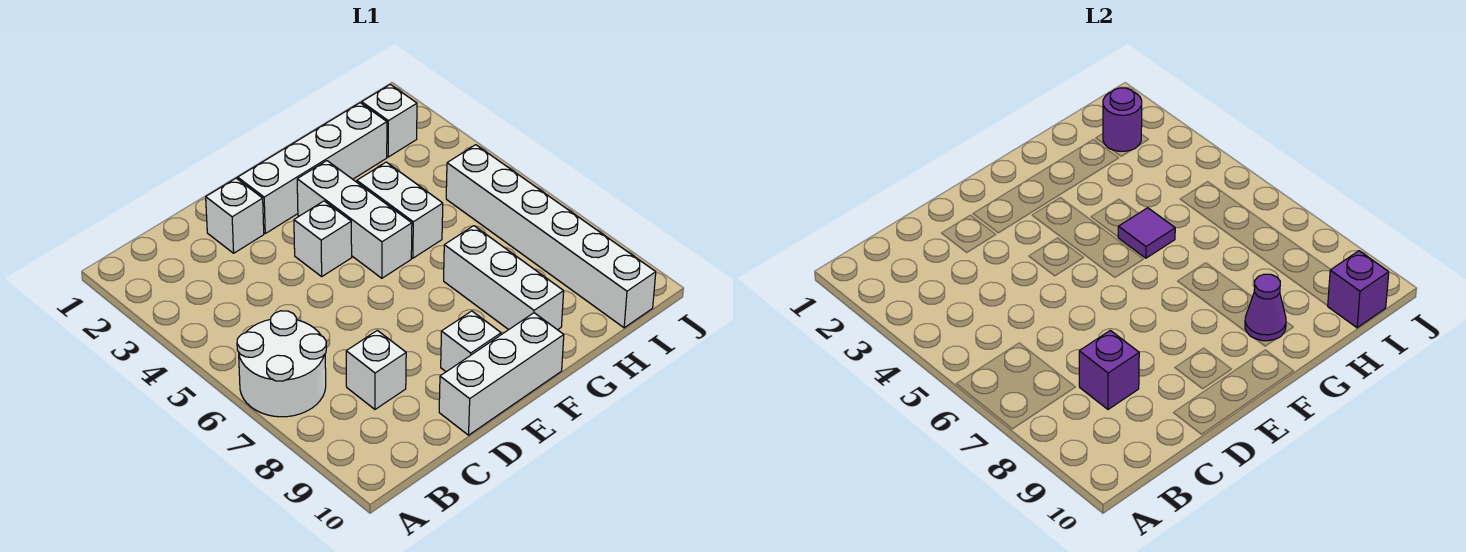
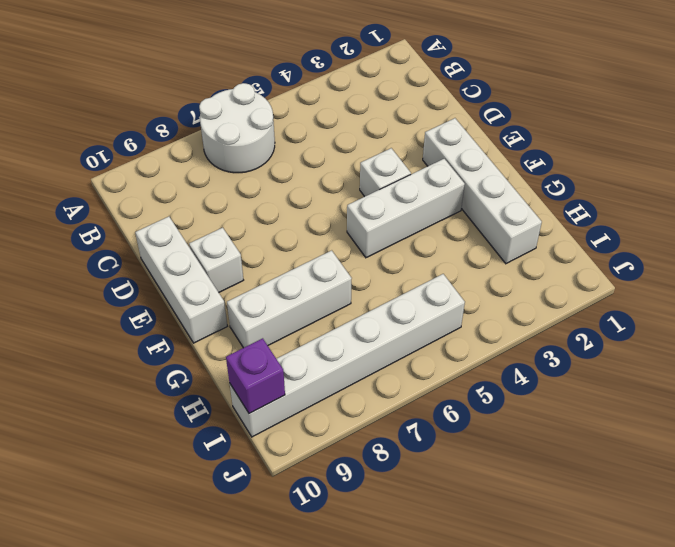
none -> white 1x1 brick [346,330,406,409]
none -> white 1x1 brick [206,178,264,253]
none -> white 1x2 brick [357,162,443,258]

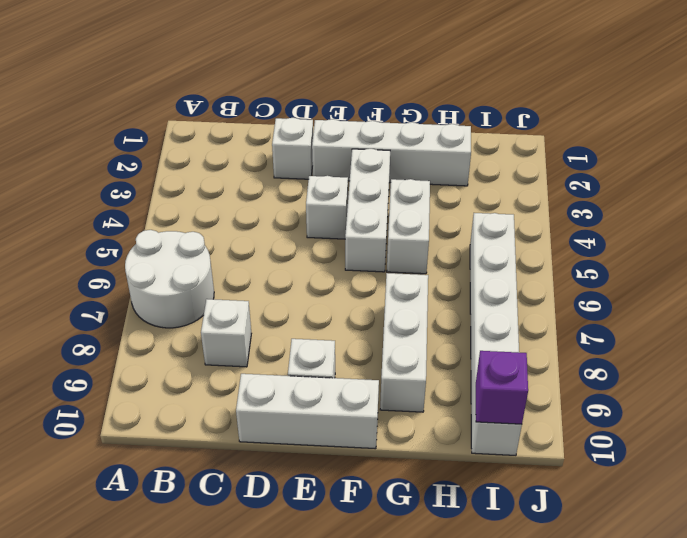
none -> white 1x1 brick [362,84,417,157]
none -> purple 1x1 brick [1079,330,1139,409]
none -> purple 1x1 tile [1118,208,1175,258]

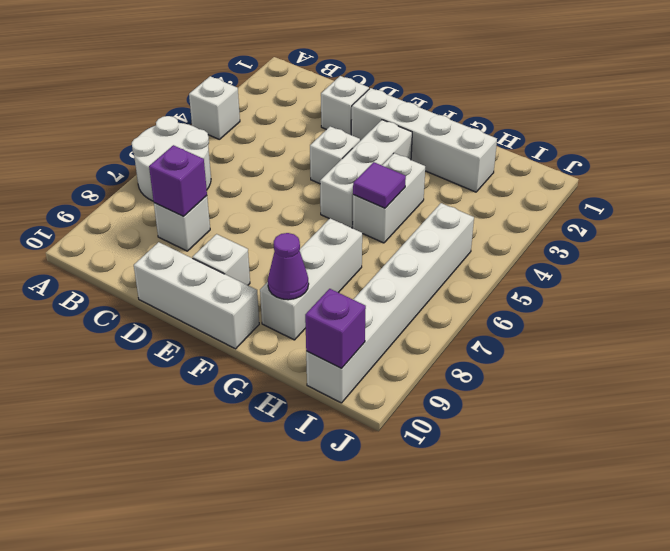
white 1x1 brick [189,76,240,139] -> white 1x1 brick moved to [362,84,417,157]
none -> purple 1x1 round brick [1103,88,1142,151]

